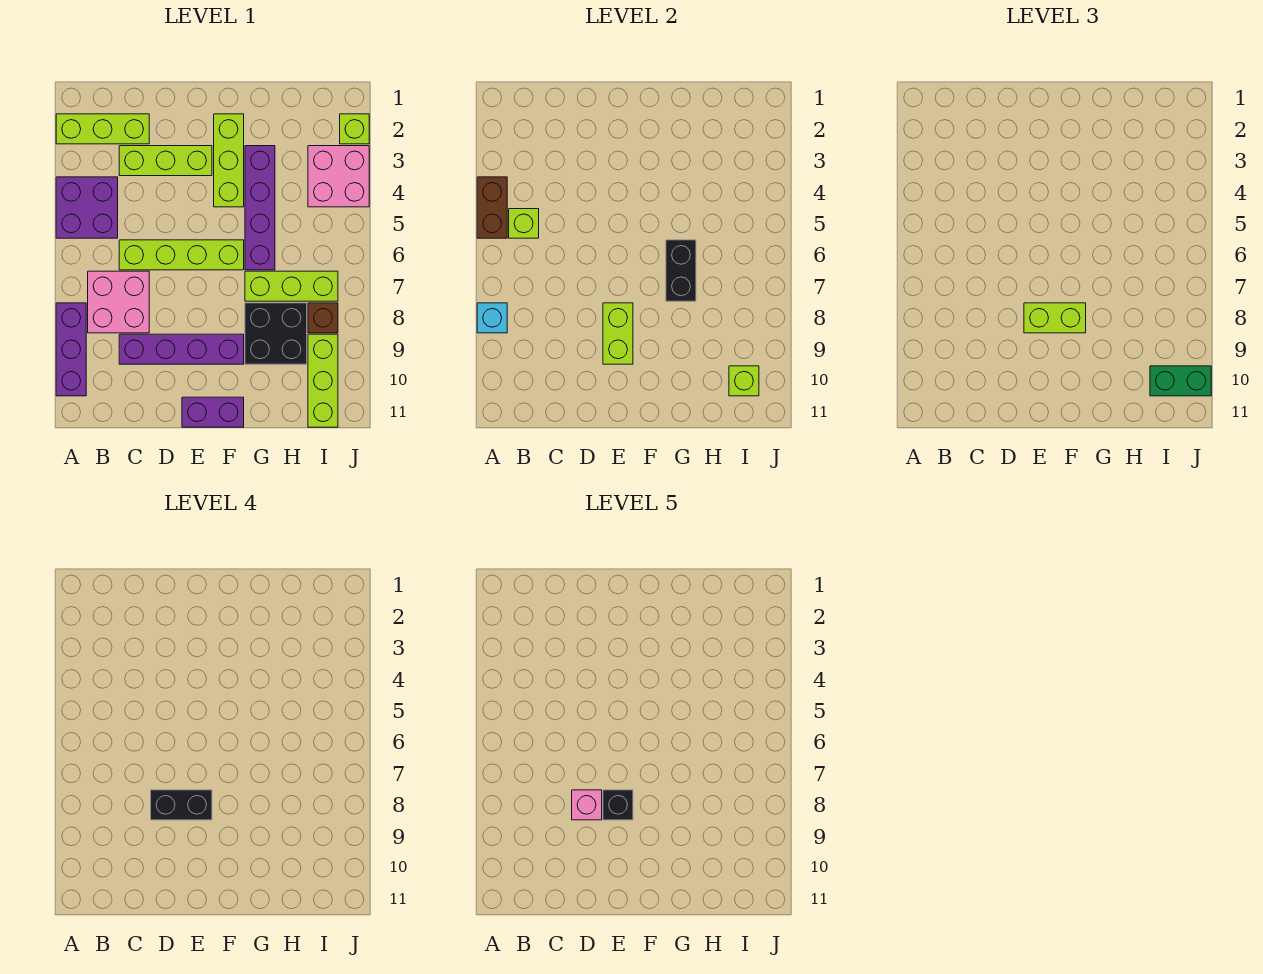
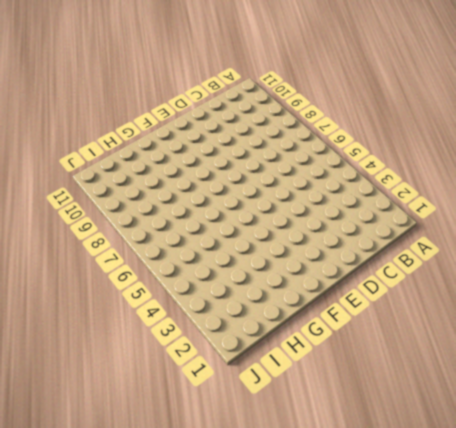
none -> lime 1x3 brick [56,114,149,144]
none -> purple 2x2 brick [56,177,118,238]
none -> purple 1x3 brick [56,303,86,396]

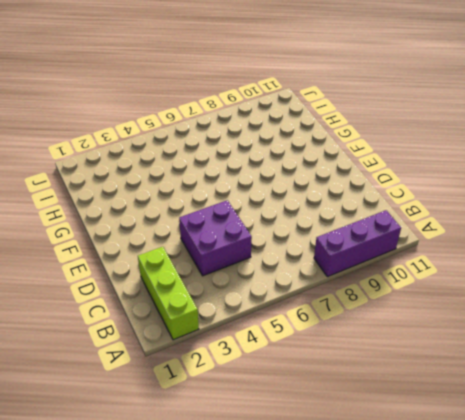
purple 2x2 brick [179,200,252,276] -> purple 2x2 brick moved to [56,177,118,238]
none -> pink 2x2 brick [88,271,149,333]
none -> lime 1x3 brick [119,146,212,176]
none -> lime 1x4 brick [119,240,244,270]

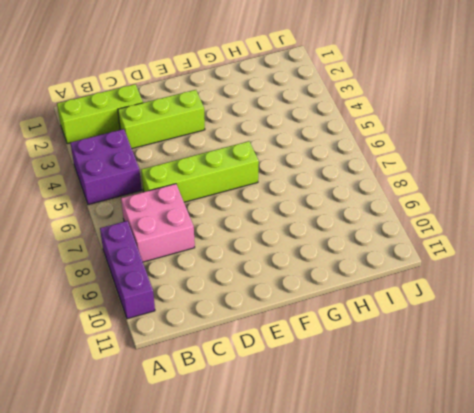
none -> purple 1x4 brick [119,334,244,364]
none -> purple 1x2 brick [182,397,244,427]
none -> lime 1x3 brick [214,114,244,207]

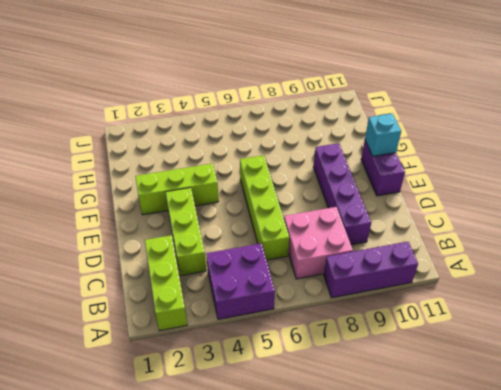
cyan 1x1 brick [365,114,401,156] -> cyan 1x1 brick moved to [477,303,507,333]
none -> purple 1x4 brick [245,146,275,270]
none -> lime 1x3 brick [245,271,338,301]
none -> black 2x2 brick [245,303,307,364]

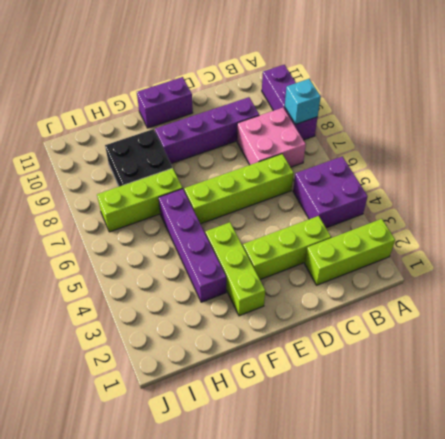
none -> pink 2x2 brick [308,146,369,207]
none -> brown 1x1 brick [308,303,338,333]
none -> lime 1x3 brick [308,334,338,427]

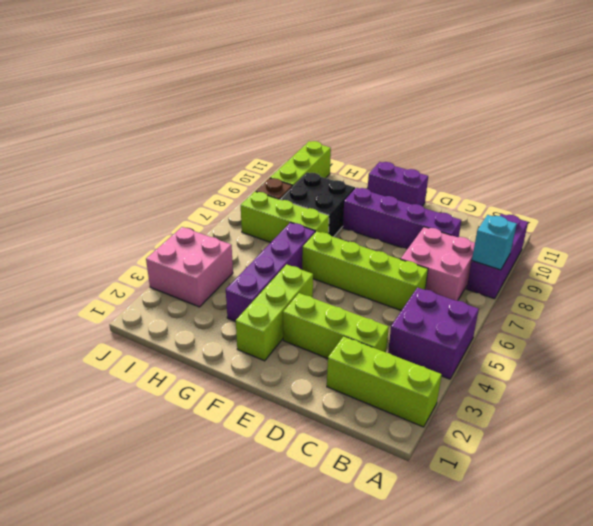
none -> lime 1x1 brick [340,114,369,144]
none -> brown 1x2 brick [477,177,507,238]
none -> lime 1x1 brick [509,209,539,238]

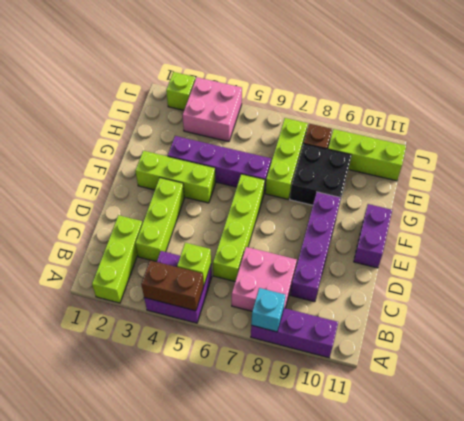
none -> lime 1x2 brick [603,303,633,364]
none -> black 1x2 brick [666,240,696,301]
none -> lime 1x1 brick [729,366,759,396]

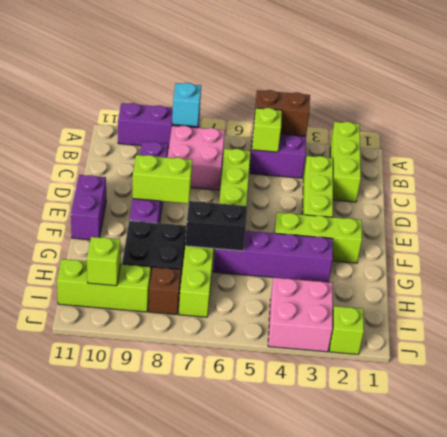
none -> lime 1x2 brick [1024,303,1086,333]
none -> green 1x2 brick [1150,366,1211,396]
none -> black 1x2 brick [151,790,212,820]

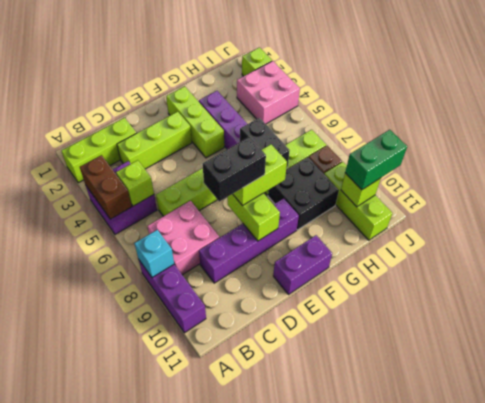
none -> pink 1x1 brick [572,790,602,820]
none -> black 1x1 brick [603,790,633,820]

